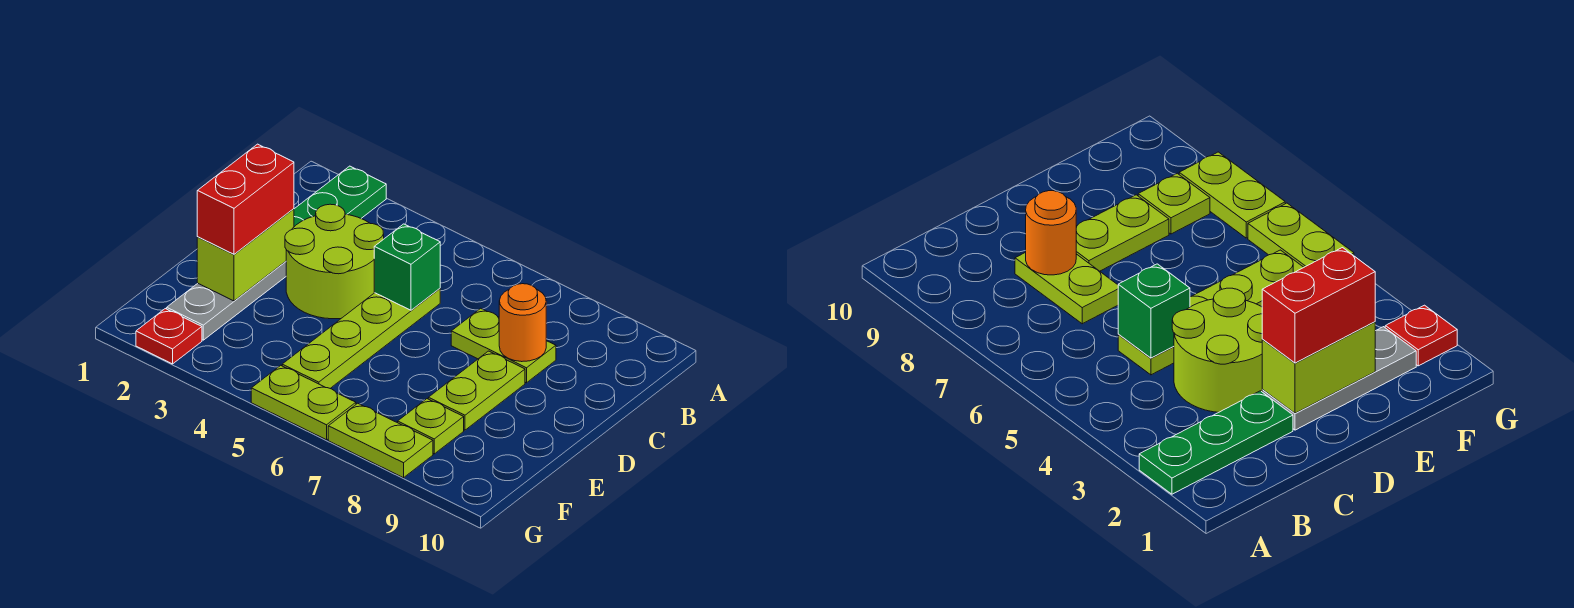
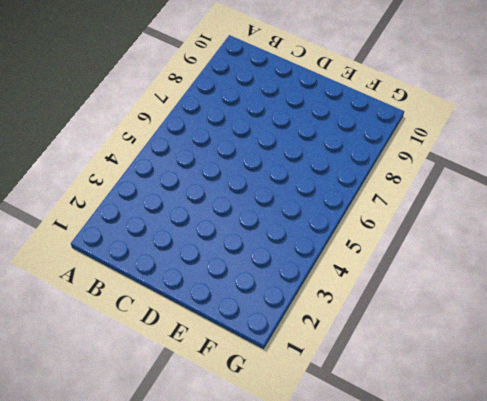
none -> green 1x3 plate [294,166,386,227]
none -> lime 2x2 round brick [285,204,384,319]
none -> lime 1x4 plate [282,289,440,388]

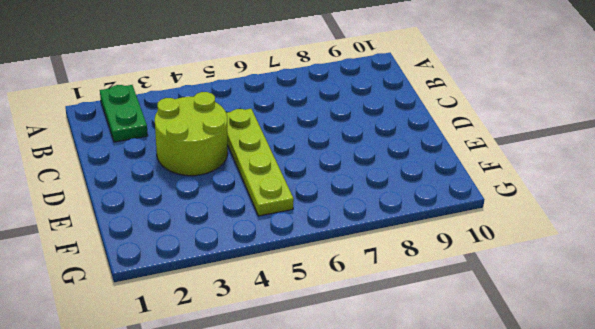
green 1x2 plate [100,85,148,142] -> green 1x3 plate [294,166,386,227]
none -> lime 1x2 plate [451,308,556,383]
none -> grey 1x3 plate [167,261,286,340]
none -> lime 1x2 plate [428,351,525,430]

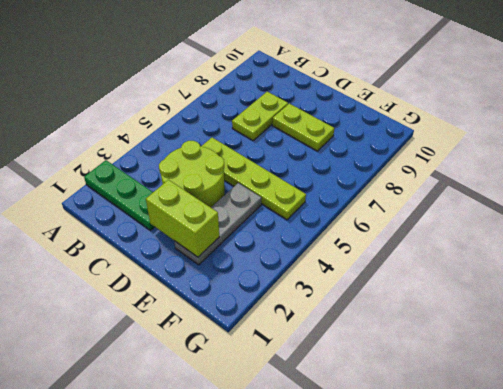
grey 1x3 plate [174,183,261,265] -> grey 1x3 plate turned to [167,261,286,340]
none -> lime 1x1 plate [398,399,464,454]
none -> red 1x1 plate [136,309,202,364]
none -> lime 1x2 plate [251,365,356,440]

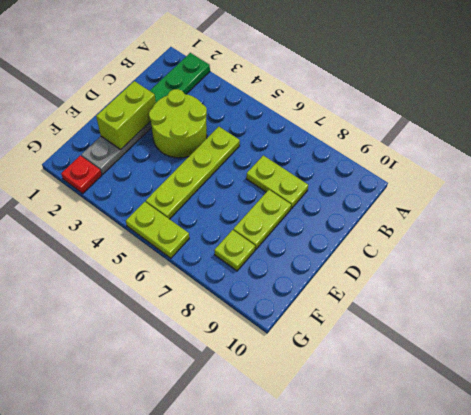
none -> lime 1x2 plate [328,403,433,478]
none -> green 1x1 brick [374,224,440,310]
none -> orange 1x1 round brick [499,284,546,362]

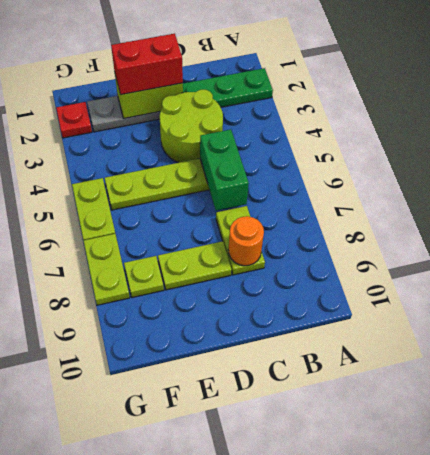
green 1x2 brick [200,129,249,211] -> green 1x1 brick [374,224,440,310]

